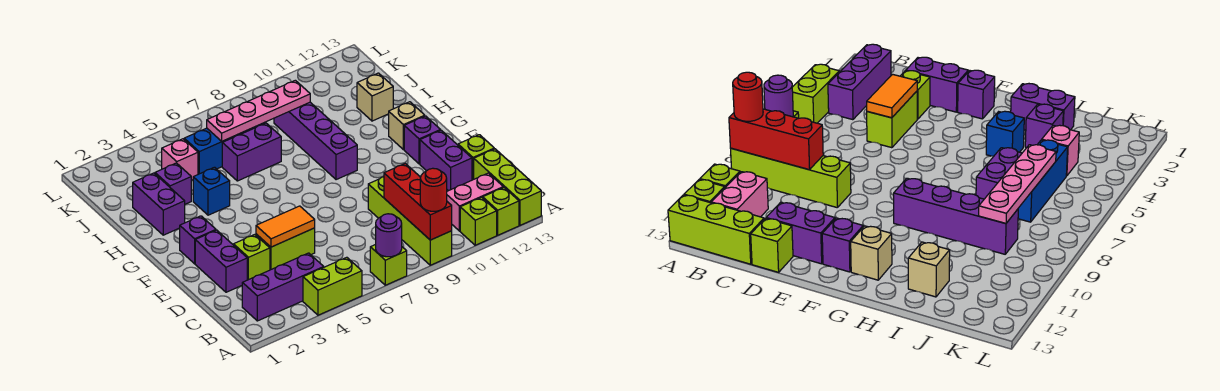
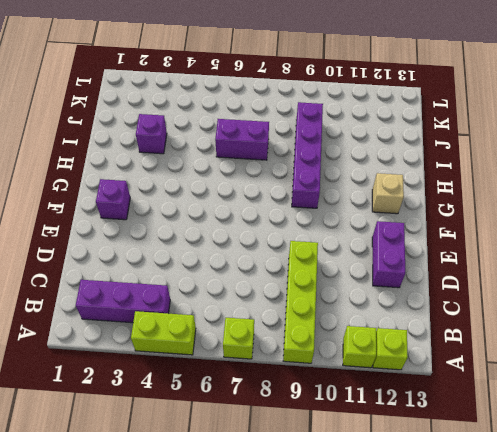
none -> lime 1x3 brick [474,149,541,225]
none -> pink 1x2 brick [447,173,503,231]
none -> purple 1x2 brick [195,230,247,292]

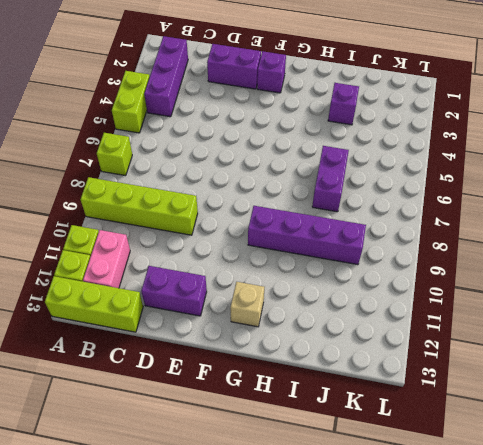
none -> lime 1x1 brick [234,235,270,280]
none -> lime 1x2 brick [256,228,315,270]
none -> lime 1x1 brick [458,135,494,180]

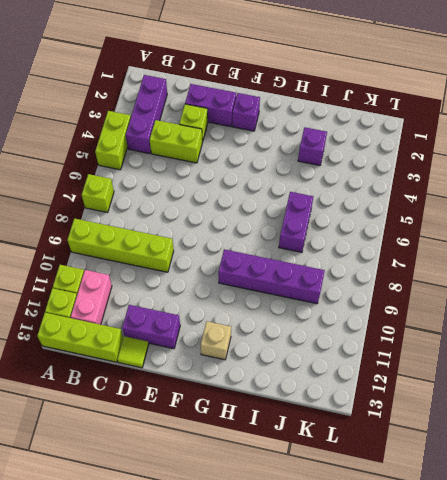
lime 1x2 brick [150,120,202,163] -> lime 1x2 brick turned to [256,228,315,270]
lime 1x1 tile [117,336,149,368] -> lime 1x1 brick [458,135,494,180]
none -> purple 1x1 brick [404,116,441,164]
none -> purple 1x2 brick [133,173,185,235]
none -> blue 1x1 brick [193,167,230,215]

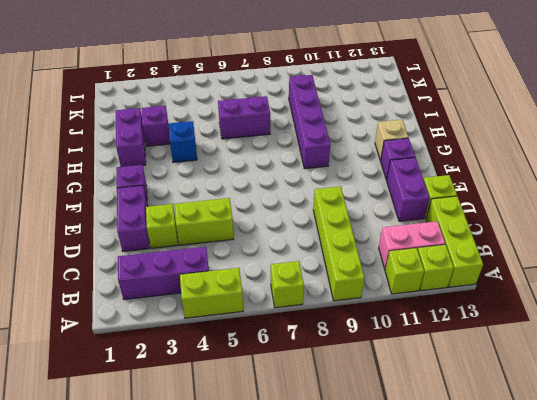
none -> tan 1x1 brick [357,73,393,121]
none -> pink 1x1 brick [162,139,198,180]
none -> blue 1x3 brick [184,123,265,174]

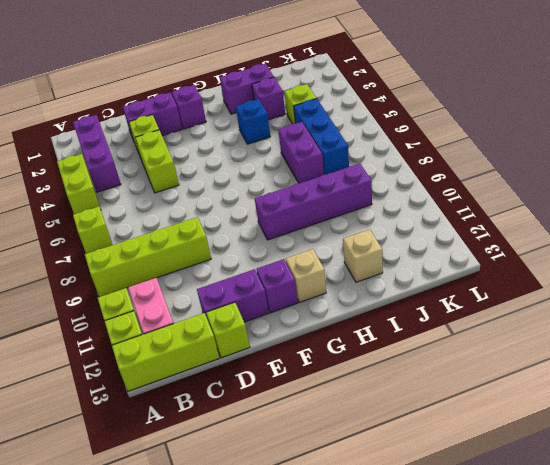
lime 1x1 brick [284,84,317,124] -> pink 1x1 brick [162,139,198,180]
none -> purple 1x1 round brick [376,214,402,257]
none -> red 1x3 brick [384,163,452,240]
none -> orange 1x2 tile [256,206,315,247]

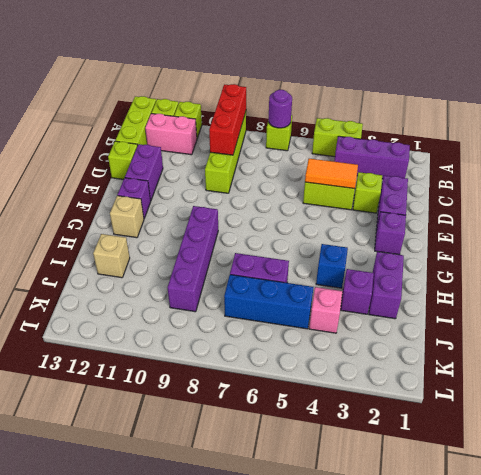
none -> pink 1x4 plate [207,80,310,141]
none -> red 1x1 round brick [420,168,447,211]

